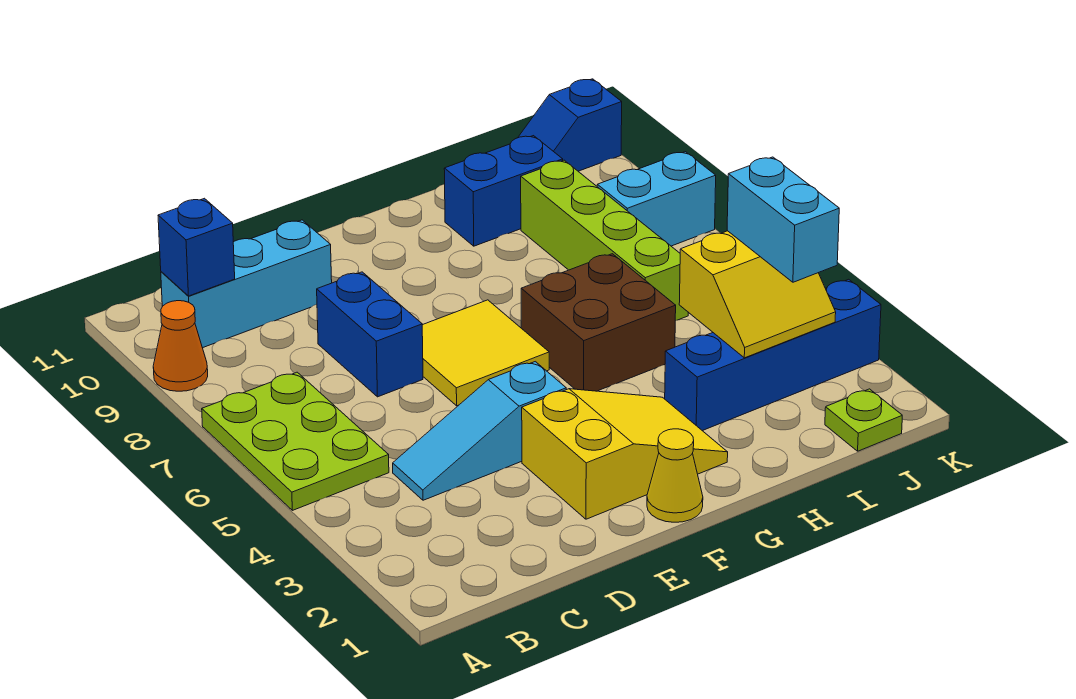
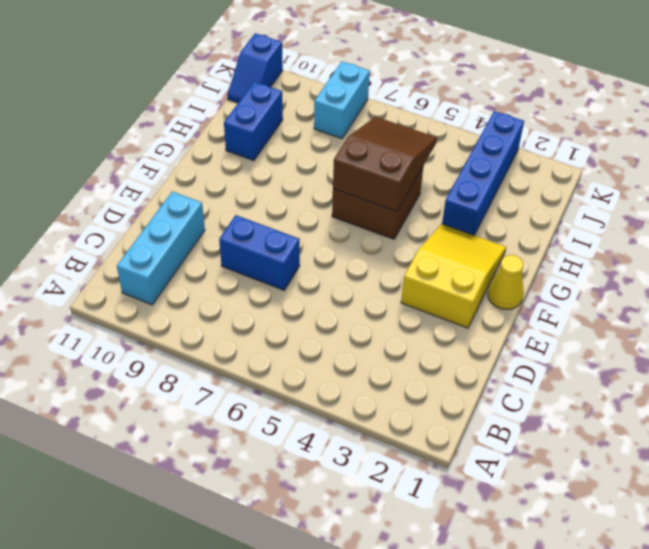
brown 2x3 slope [333,117,437,211] -> none
none -> lime 2x3 plate [202,372,389,510]
none -> orange 1x1 cone [153,301,208,391]
none -> cyan 1x3 slope [393,362,566,500]

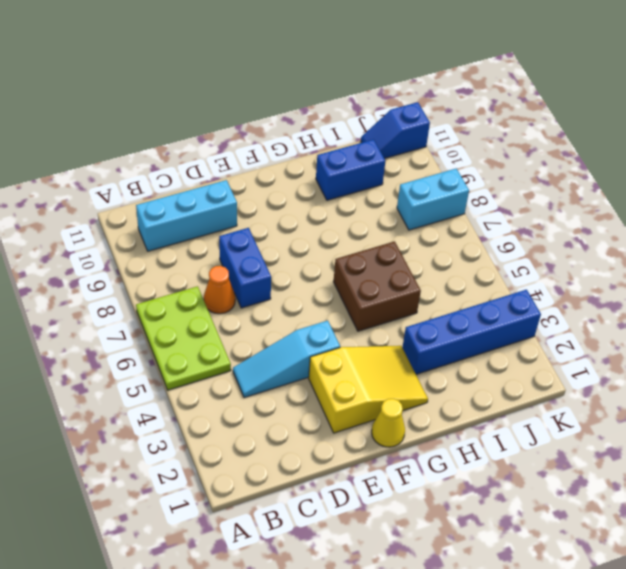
orange 1x1 cone [204,266,235,314] -> orange 1x1 cone moved to [153,301,208,391]
none -> yellow 2x2 tile [422,300,549,406]
none -> lime 1x4 brick [521,160,688,321]
none -> lime 1x1 plate [825,389,902,451]

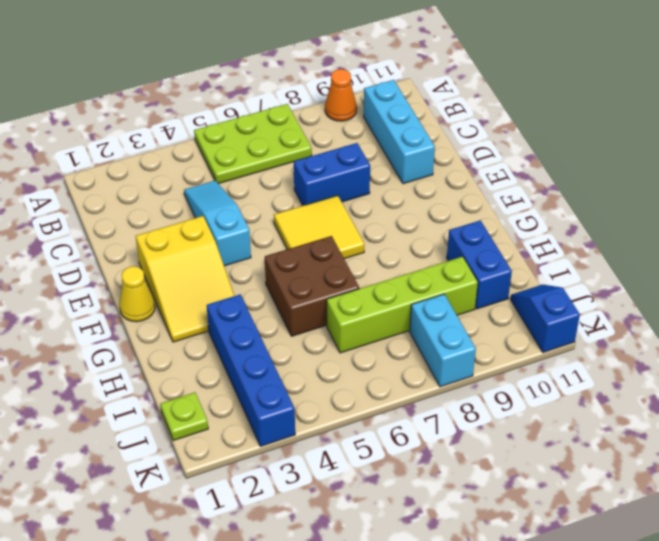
none -> blue 1x1 brick [158,198,235,296]
none -> yellow 2x2 slope [679,231,836,358]
none -> cyan 1x2 brick [727,157,839,282]

